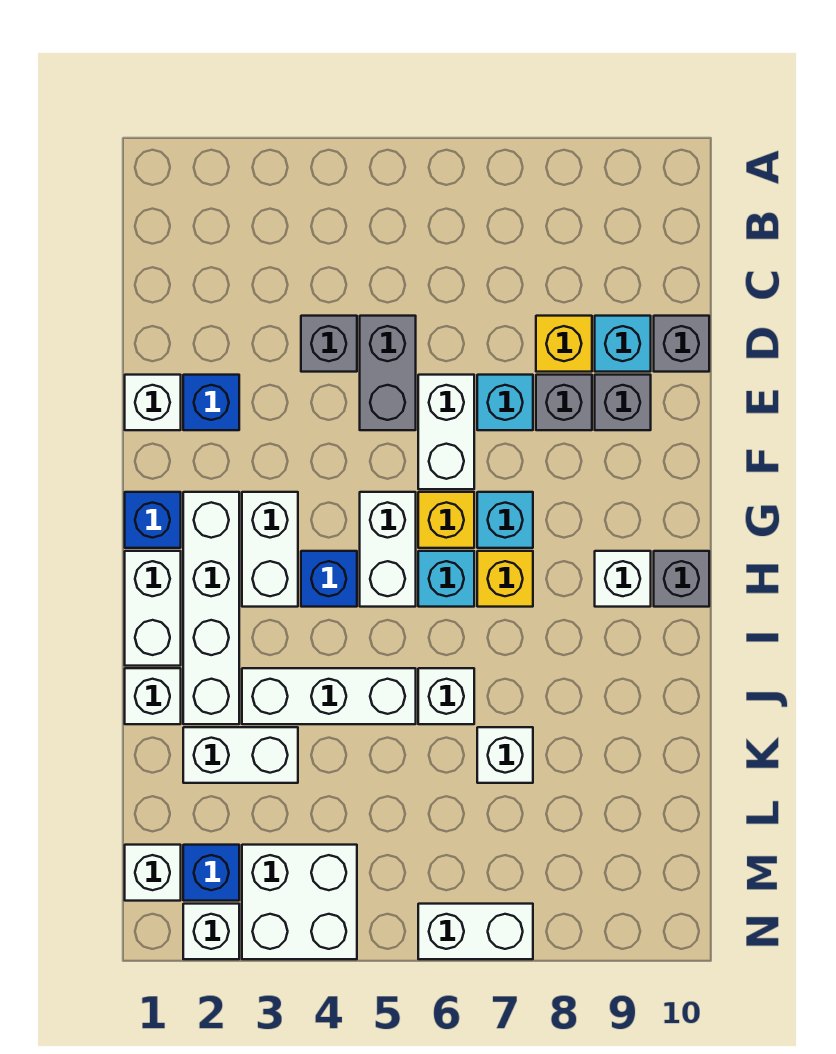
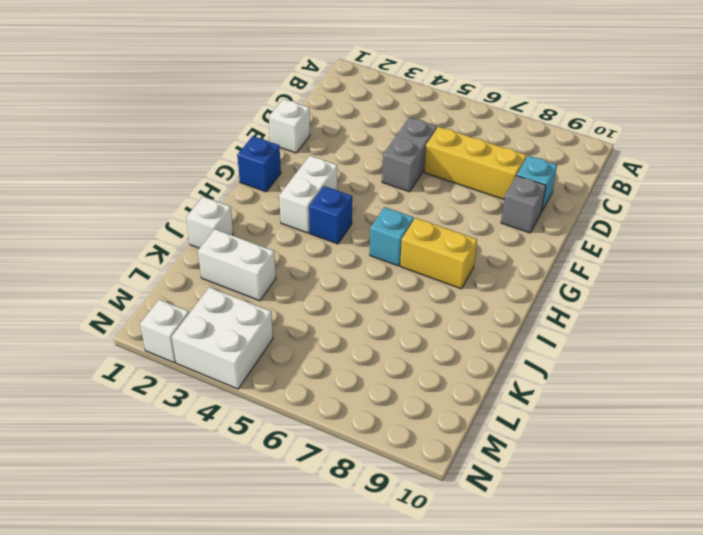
yellow 1x3 brick [424,127,526,199] -> yellow 1x1 brick [536,316,592,372]
yellow 1x2 brick [400,218,477,289] -> yellow 1x1 brick [477,551,533,607]
none -> grey 1x1 brick [301,316,357,372]
none -> grey 1x1 brick [654,316,709,372]
none -> blue 1x1 brick [183,375,239,430]
none -> white 1x2 brick [418,375,474,489]

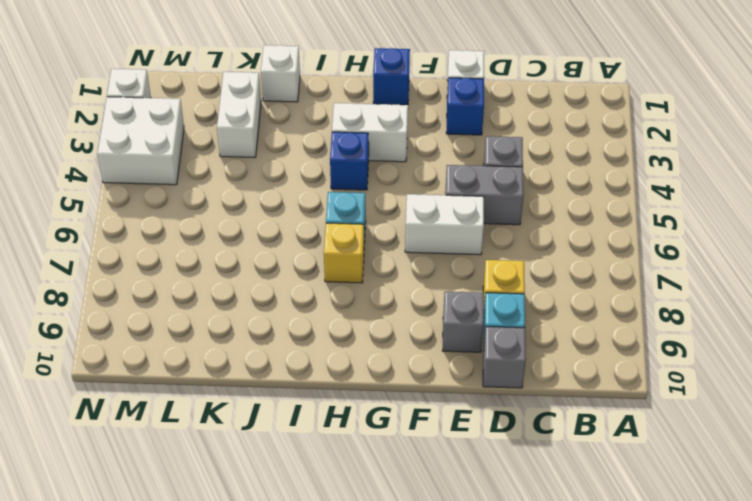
none -> cyan 1x1 brick [477,375,533,430]
none -> grey 1x1 brick [536,375,592,430]
none -> white 1x4 brick [183,492,239,724]
none -> white 1x2 brick [360,492,416,607]

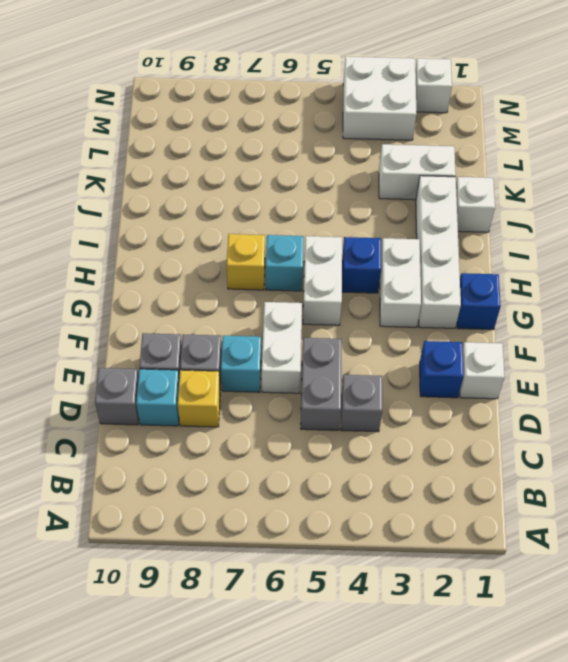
none -> yellow 1x1 brick [418,492,474,548]
none -> cyan 1x1 brick [477,492,533,548]
none -> white 1x2 brick [125,551,181,666]
none -> white 1x1 brick [595,551,651,607]

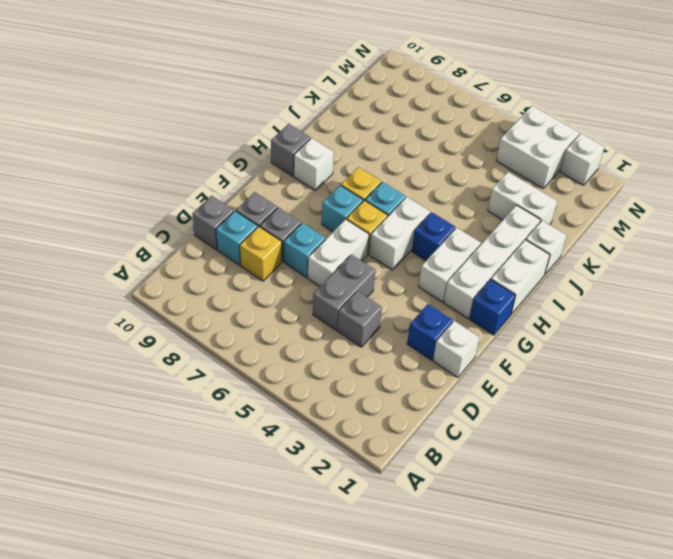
none -> white 1x3 brick [242,668,416,724]
none -> white 1x1 brick [418,668,474,724]
none -> white 1x1 brick [477,727,533,783]
none -> white 1x1 brick [125,845,181,901]

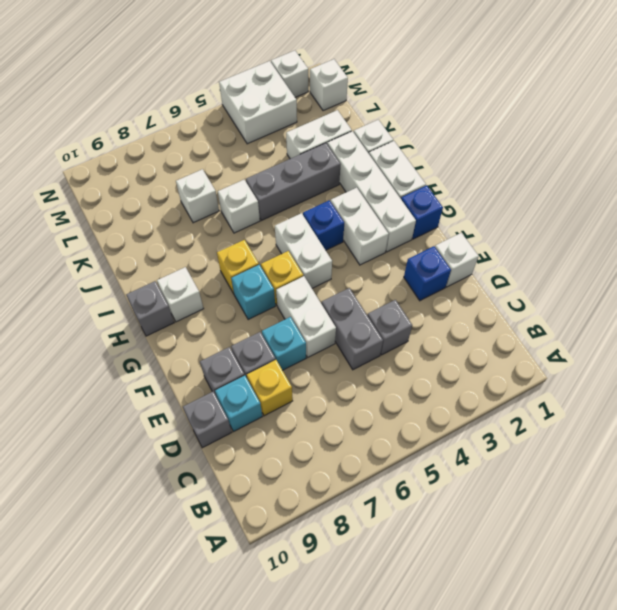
grey 1x3 brick [246,143,340,220] -> white 1x3 brick [242,668,416,724]
none -> cyan 1x1 brick [418,551,474,607]
none -> blue 1x1 brick [183,845,239,901]
none -> white 1x2 brick [418,904,533,959]

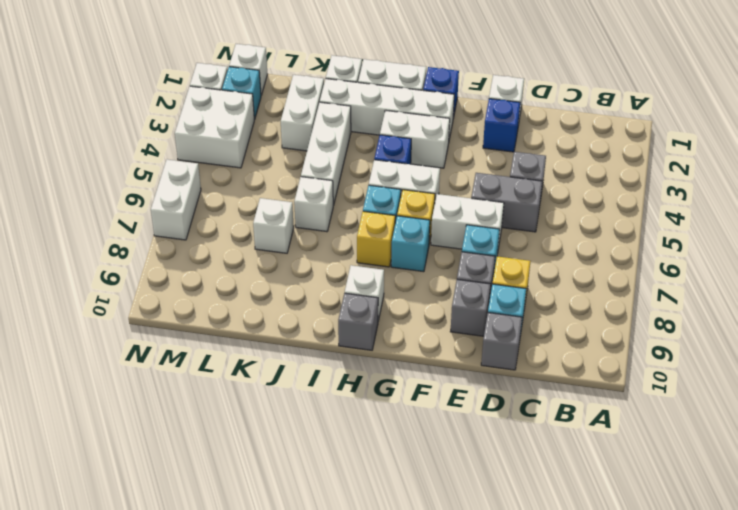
cyan 1x1 brick [222,67,261,119] -> blue 1x1 brick [183,845,239,901]

